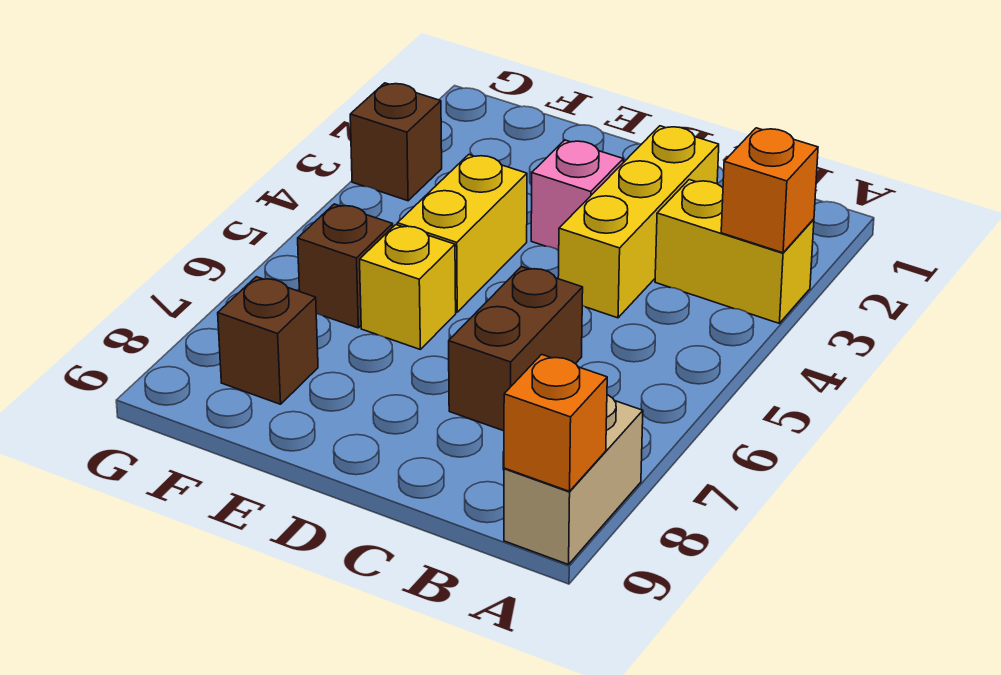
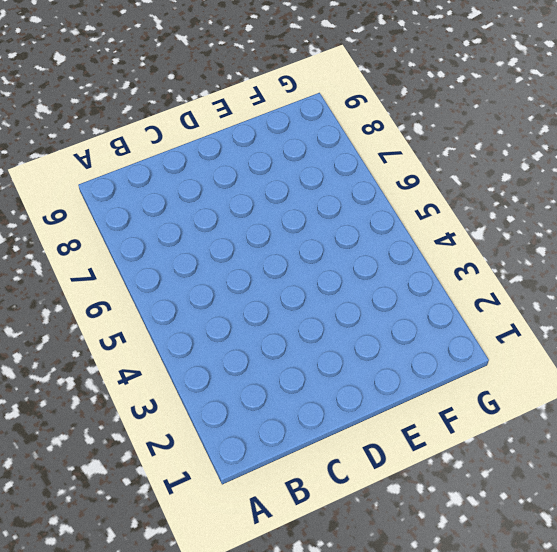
none -> yellow 1x2 brick [655,180,814,323]
none -> tan 1x2 brick [504,395,643,565]
none -> yellow 1x3 brick [558,126,719,318]

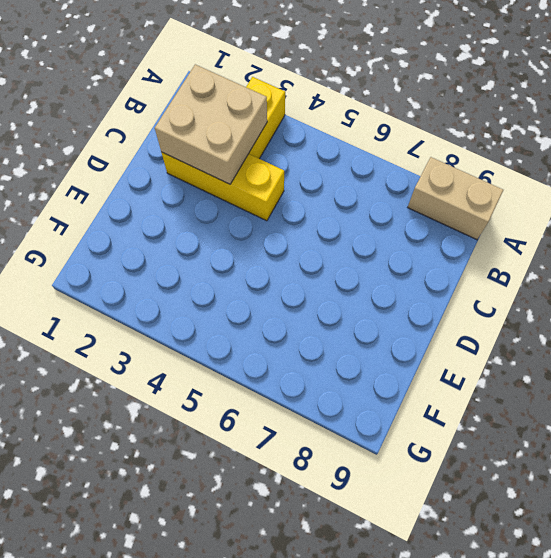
tan 2x2 brick [155,64,267,184] -> none
none -> brown 1x2 brick [449,267,583,431]
none -> pink 1x1 brick [531,140,623,251]
none -> yellow 1x2 brick [397,155,527,312]

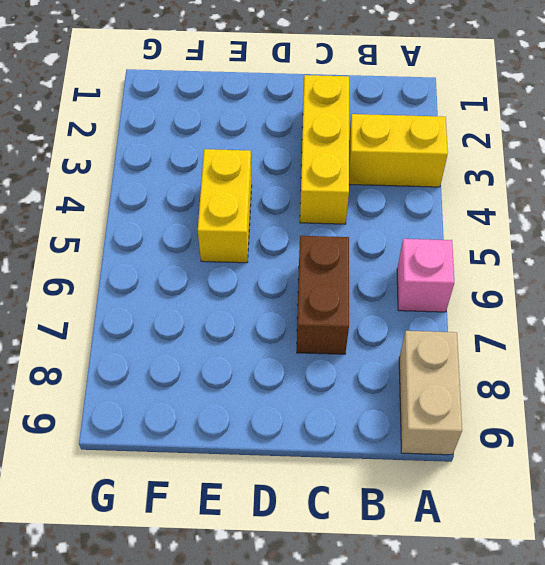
pink 1x1 brick [397,239,454,312] -> pink 1x1 brick moved to [531,140,623,251]
none -> yellow 1x1 brick [360,225,456,349]
none -> brown 1x1 brick [298,204,393,328]
none -> brown 1x1 brick [218,277,318,404]

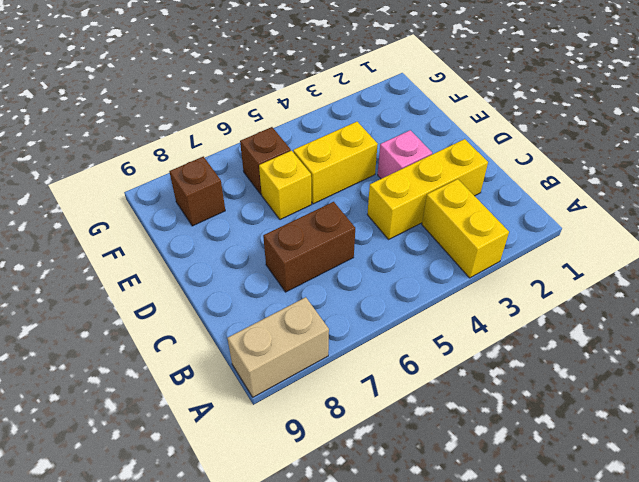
none -> brown 1x1 brick [350,83,442,201]
none -> orange 1x1 brick [721,128,818,253]
none -> orange 1x1 brick [504,354,607,491]

